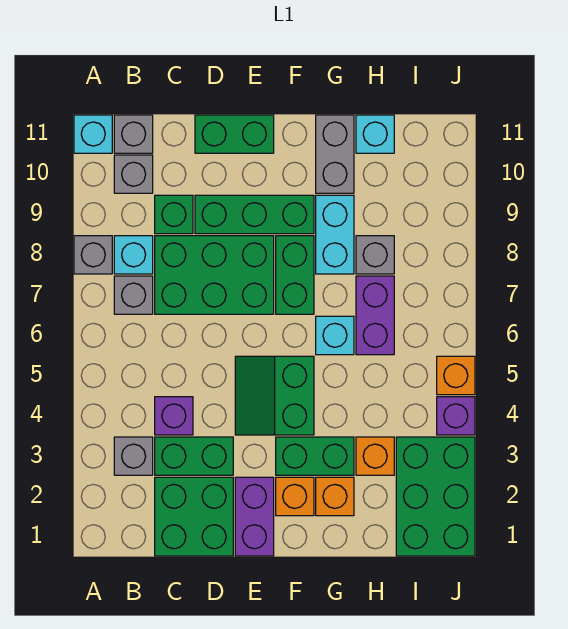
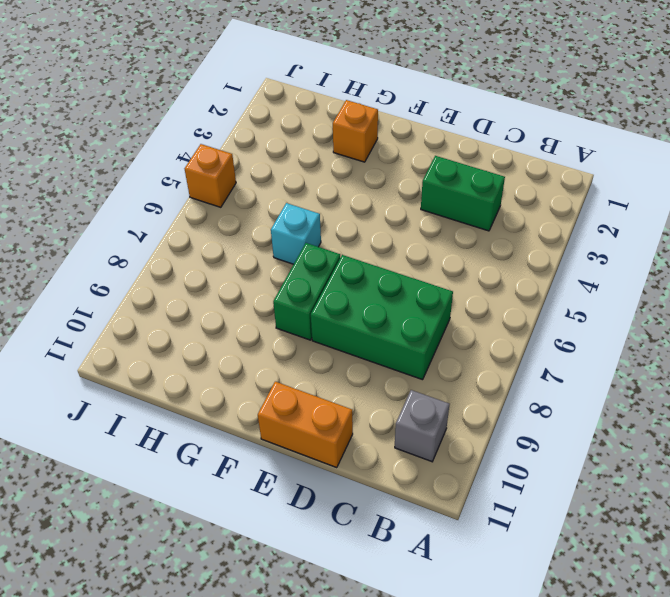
orange 1x2 brick [258,382,353,468] -> green 1x2 brick [195,115,274,153]
none -> grey 1x1 brick [74,236,112,274]
none -> cyan 1x1 brick [74,115,112,153]
none -> grey 1x1 brick [114,437,153,475]
none -> grey 1x1 brick [114,276,153,314]

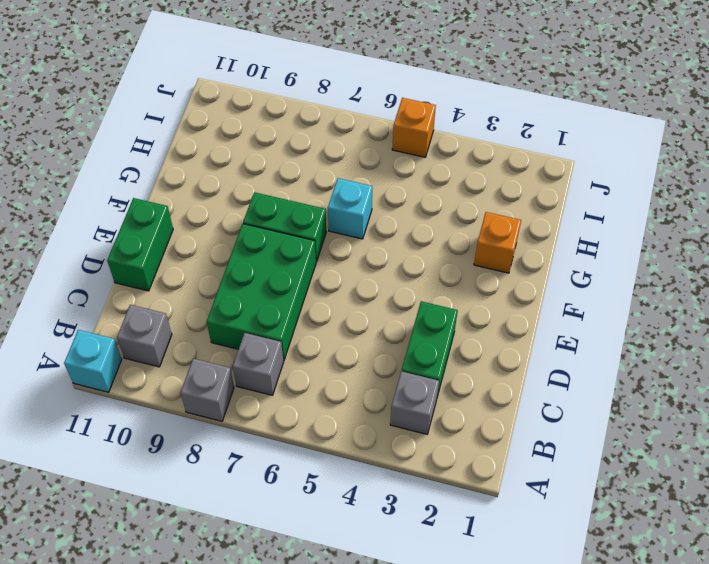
none -> cyan 1x1 brick [114,236,153,274]
none -> grey 1x1 brick [114,115,153,153]
none -> green 2x2 brick [155,477,233,556]
none -> purple 1x1 brick [155,397,193,435]

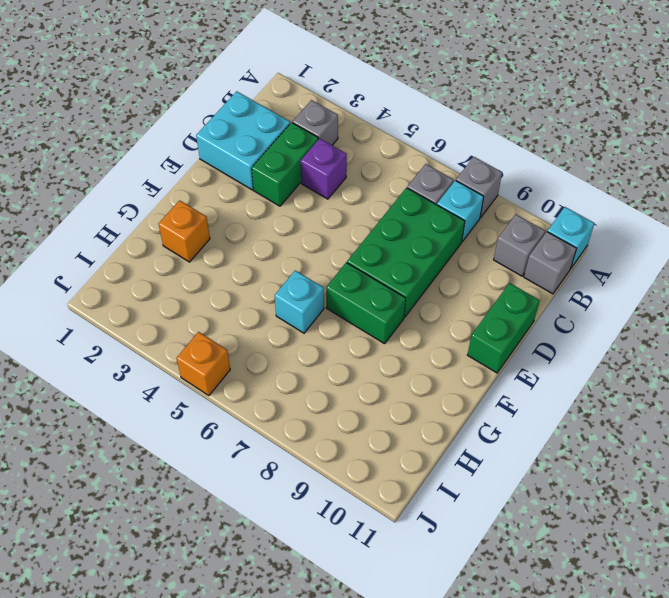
cyan 2x2 brick [196,91,290,190] -> green 2x2 brick [155,477,233,556]
none -> green 1x1 brick [155,195,193,234]
none -> green 1x3 brick [195,195,314,234]
none -> purple 1x2 brick [235,477,274,556]
none -> green 2x2 slope [235,356,314,435]

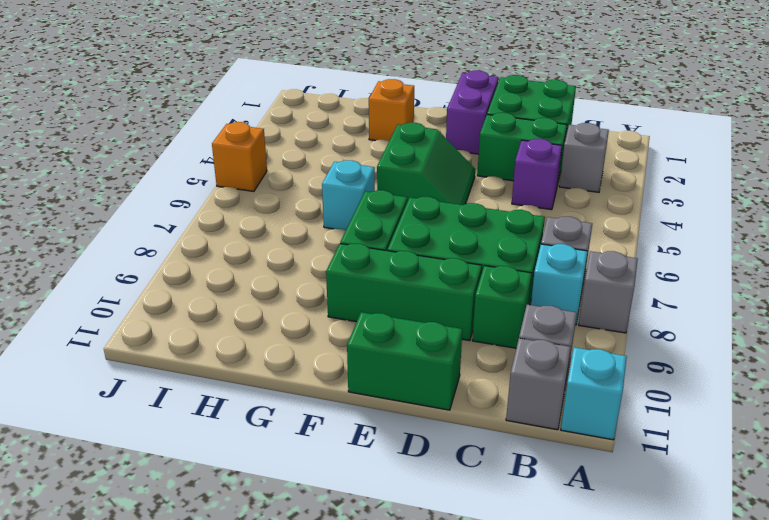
none -> orange 1x1 brick [276,477,314,516]
none -> green 1x2 brick [276,437,354,475]
none -> cyan 1x2 brick [316,195,354,274]
none -> grey 1x2 brick [316,115,354,193]

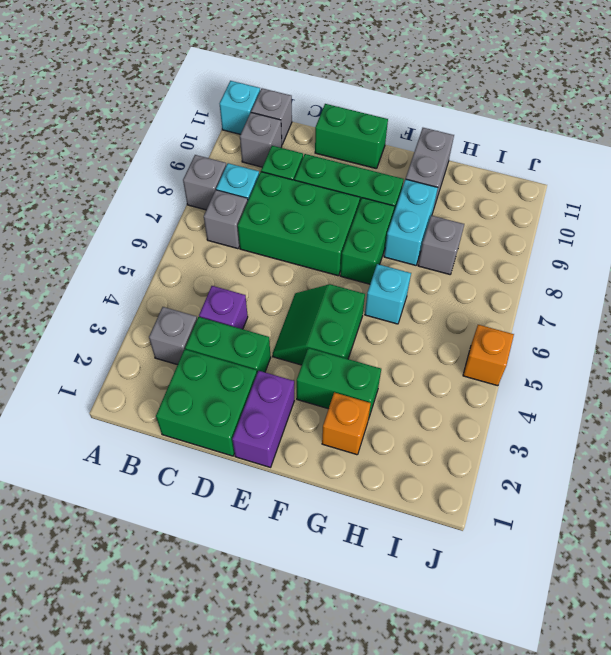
none -> orange 1x1 brick [276,477,314,516]
none -> orange 1x1 brick [356,437,394,475]
none -> purple 1x2 brick [356,276,394,355]
none -> cyan 1x1 brick [356,115,394,153]

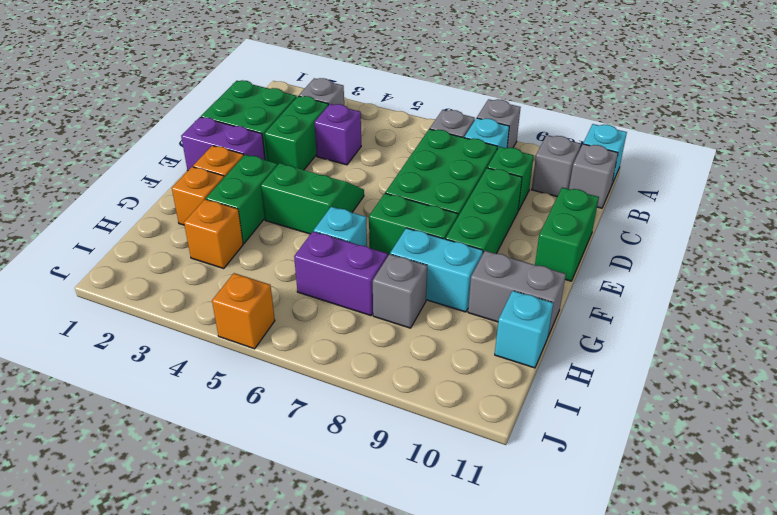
none -> green 2x3 brick [396,437,475,556]
none -> purple 1x1 brick [437,397,475,435]

